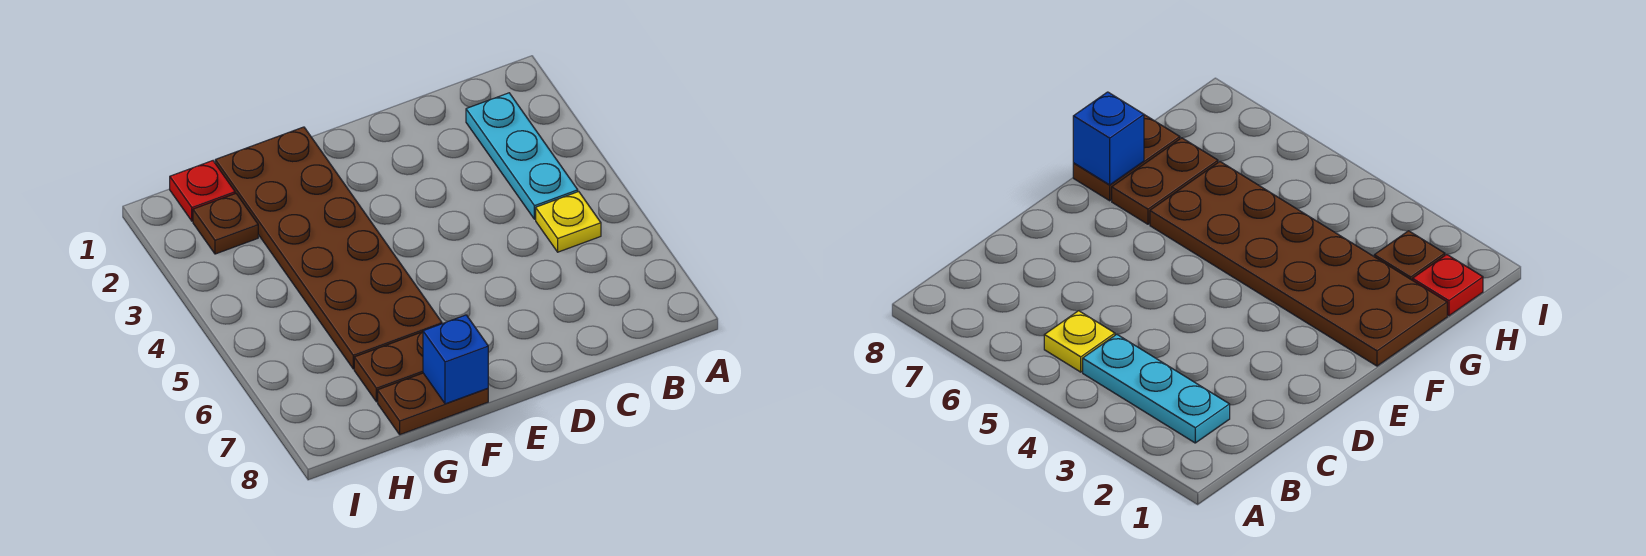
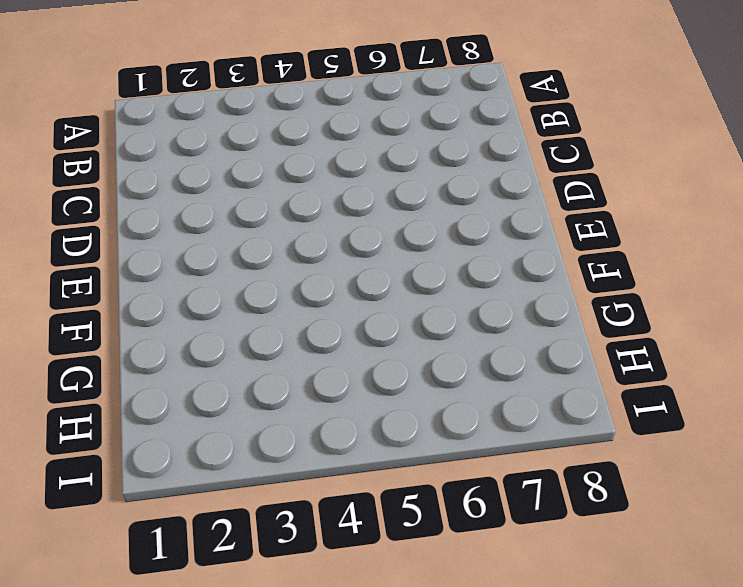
none -> cyan 1x3 plate [466,93,578,219]
none -> yellow 1x1 plate [536,192,601,252]

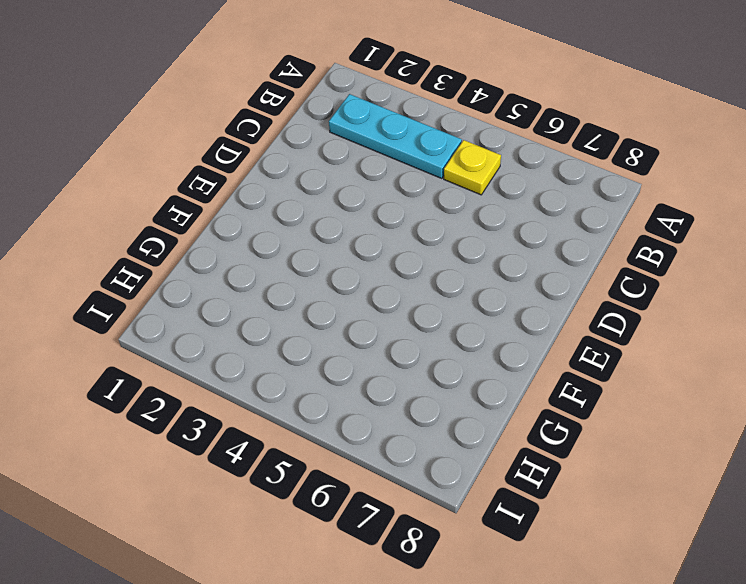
none -> brown 2x6 plate [215,127,442,369]
none -> brown 1x2 plate [354,332,423,402]

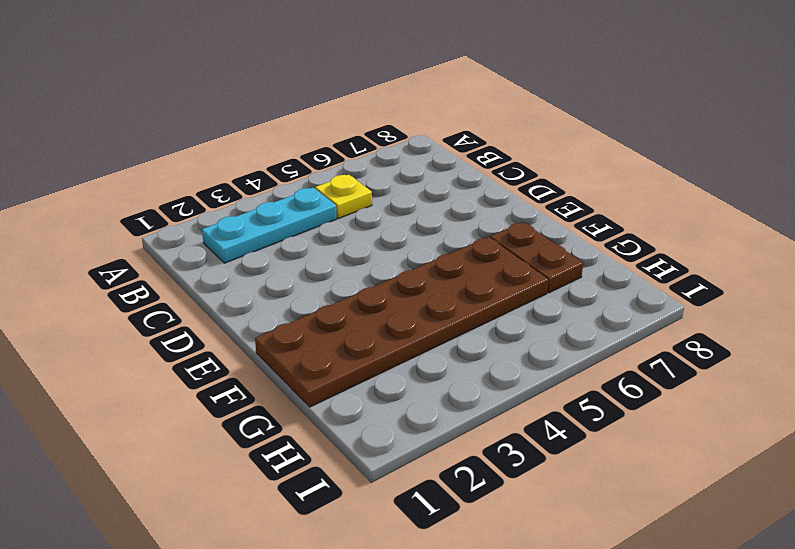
none -> brown 1x2 plate [378,373,488,435]
none -> red 1x1 plate [170,161,235,221]

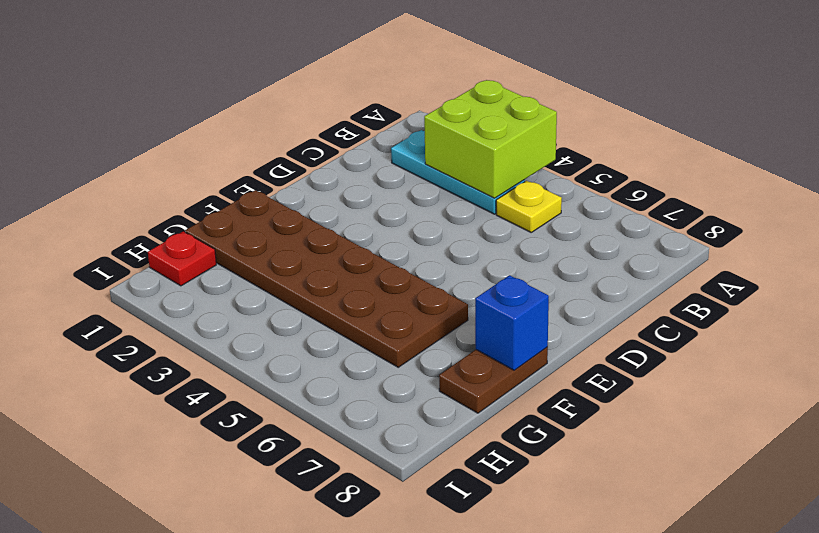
lime 2x2 brick [424,80,557,198] -> none
none -> brown 1x2 plate [354,332,423,402]
none -> brown 1x1 plate [193,194,258,254]

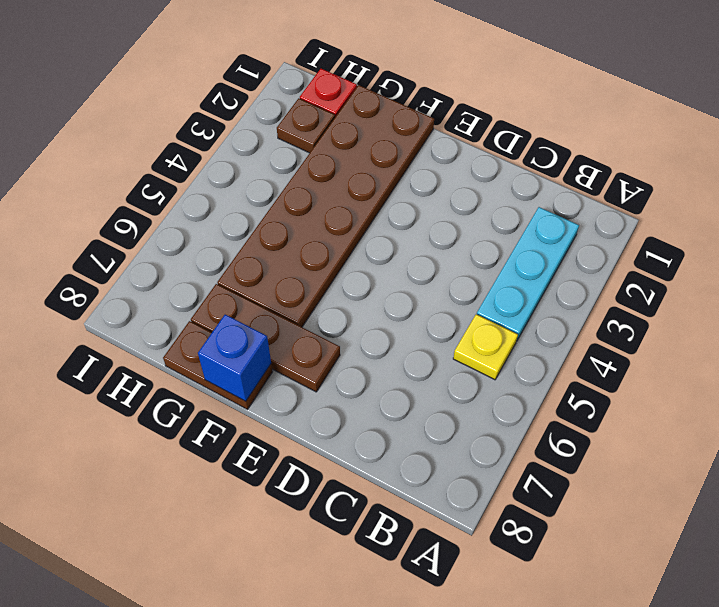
brown 1x3 plate [191,284,340,392] -> brown 1x2 plate [354,332,423,402]

